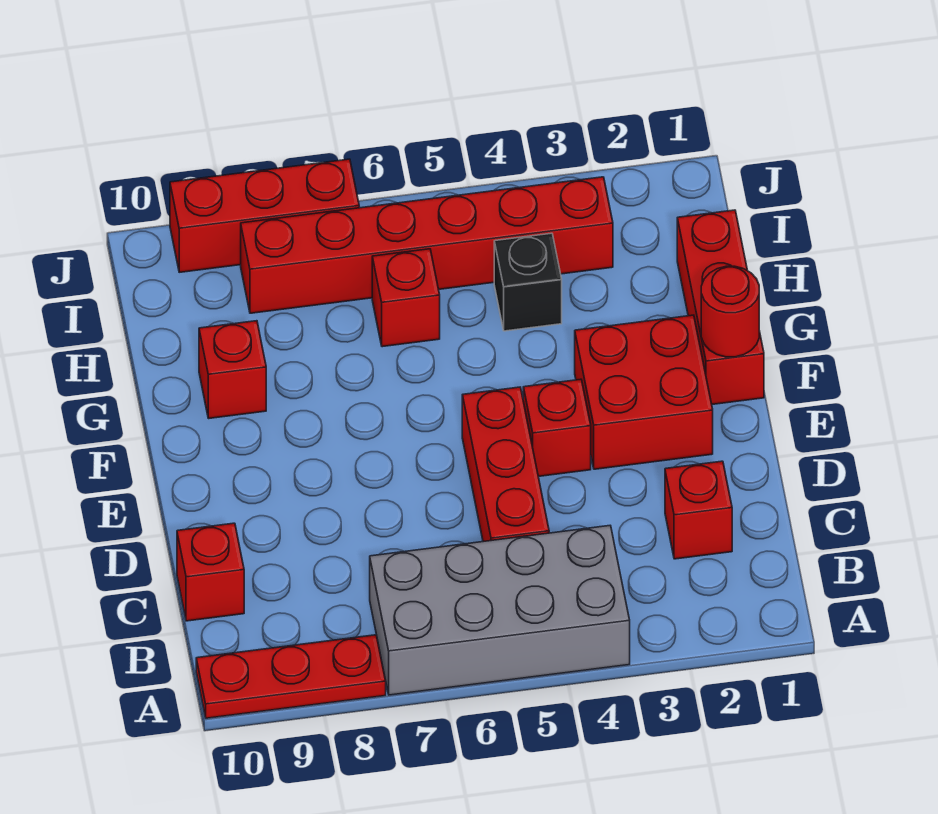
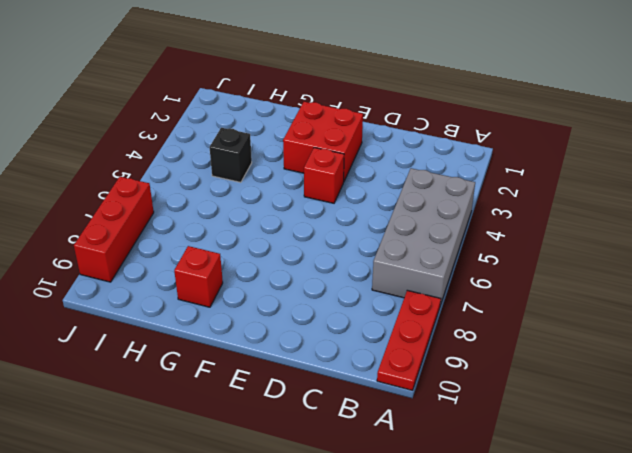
none -> red 1x1 brick [665,461,732,559]
none -> red 1x3 brick [462,387,549,542]
none -> red 1x1 brick [177,523,244,621]

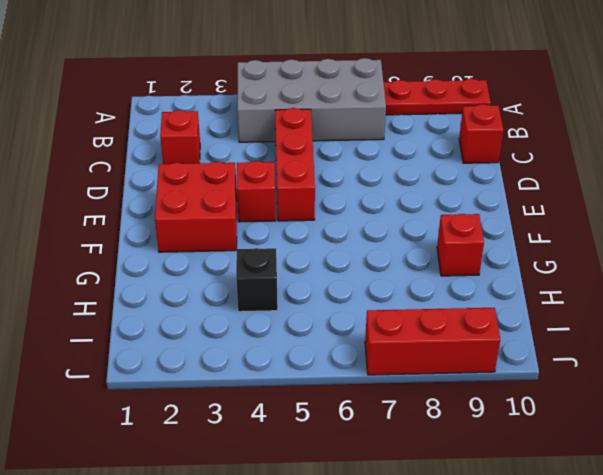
none -> red 1x3 brick [677,210,764,404]
none -> red 1x1 brick [372,249,440,347]
none -> red 1x6 brick [241,177,613,313]

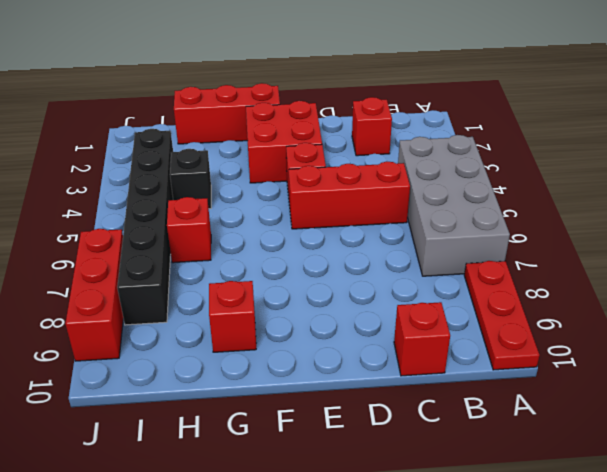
black 1x6 brick [117,129,173,325] -> red 1x6 brick [241,177,613,313]
none -> red 1x1 round brick [701,266,759,357]

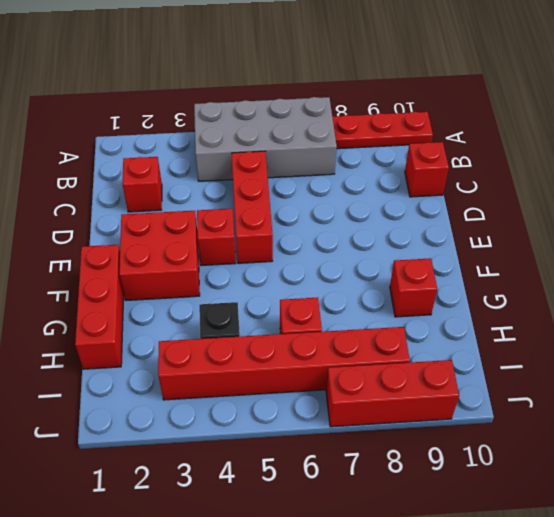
none -> red 1x1 round brick [701,266,759,357]

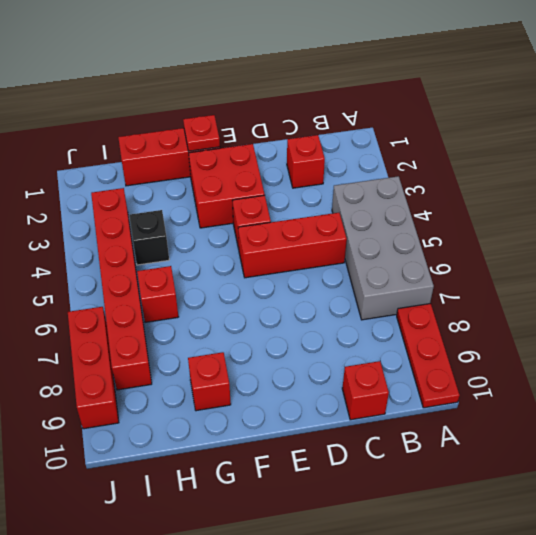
red 1x1 plate [183,115,220,151] -> red 1x1 round brick [701,266,759,357]

